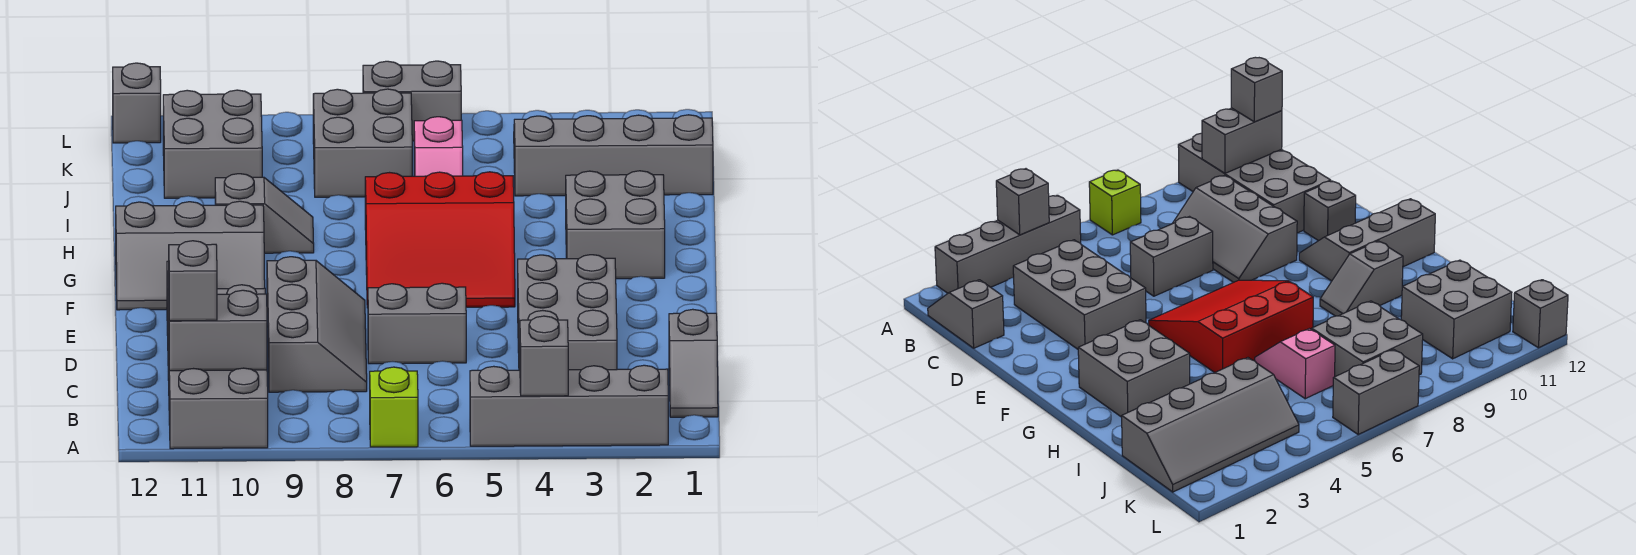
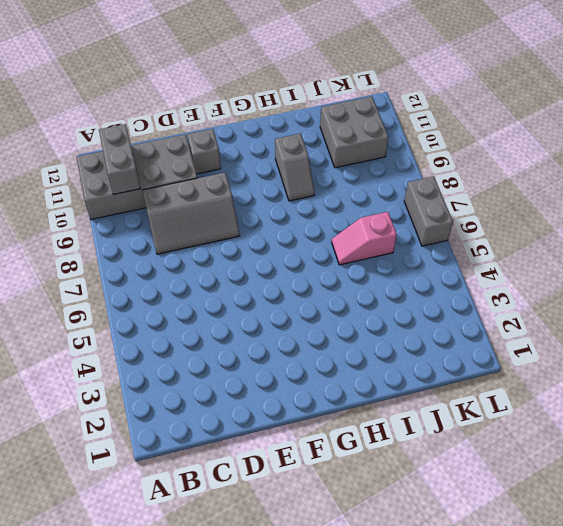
none -> grey 1x4 brick [470,365,668,446]
none -> lime 1x1 brick [370,367,418,447]
none -> grey 1x2 slope [669,309,718,417]

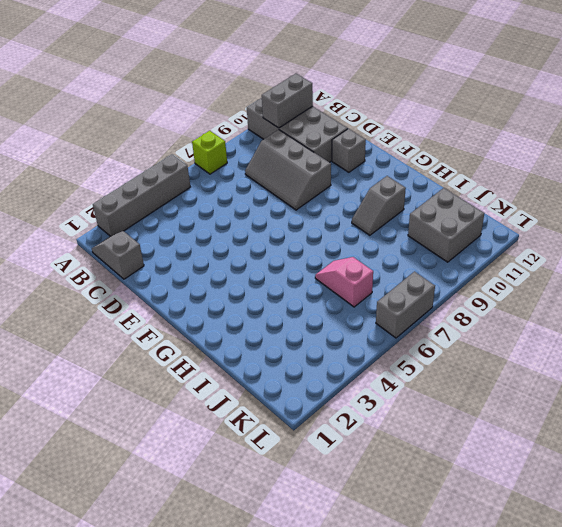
none -> grey 2x3 brick [518,255,617,370]
none -> grey 1x2 brick [368,283,466,364]
none -> red 3x3 slope [365,172,515,308]

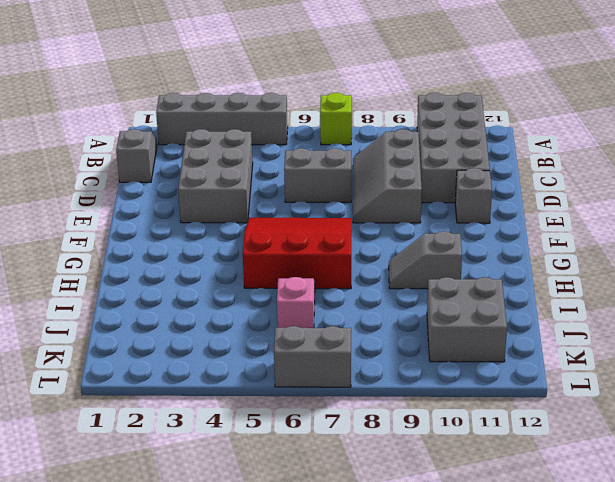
none -> grey 2x3 slope [116,201,265,310]
none -> grey 2x2 brick [566,171,665,279]
none -> grey 2x4 slope [514,115,713,196]

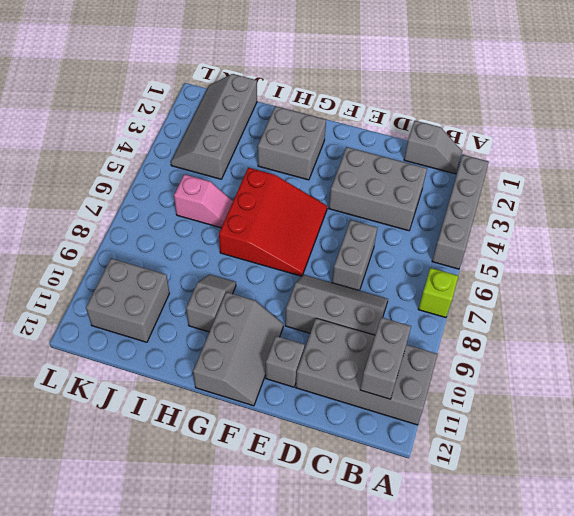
none -> grey 2x2 brick [313,89,412,197]
none -> grey 1x2 brick [363,61,461,141]
none -> grey 1x1 brick [113,63,161,143]

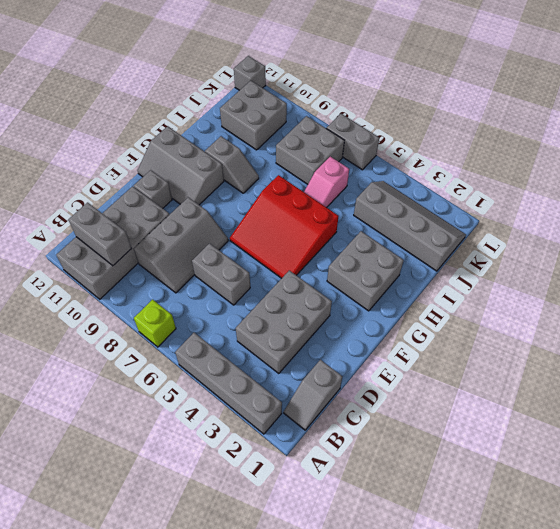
none -> grey 1x1 brick [520,316,568,396]
none -> grey 1x1 brick [169,241,217,321]

